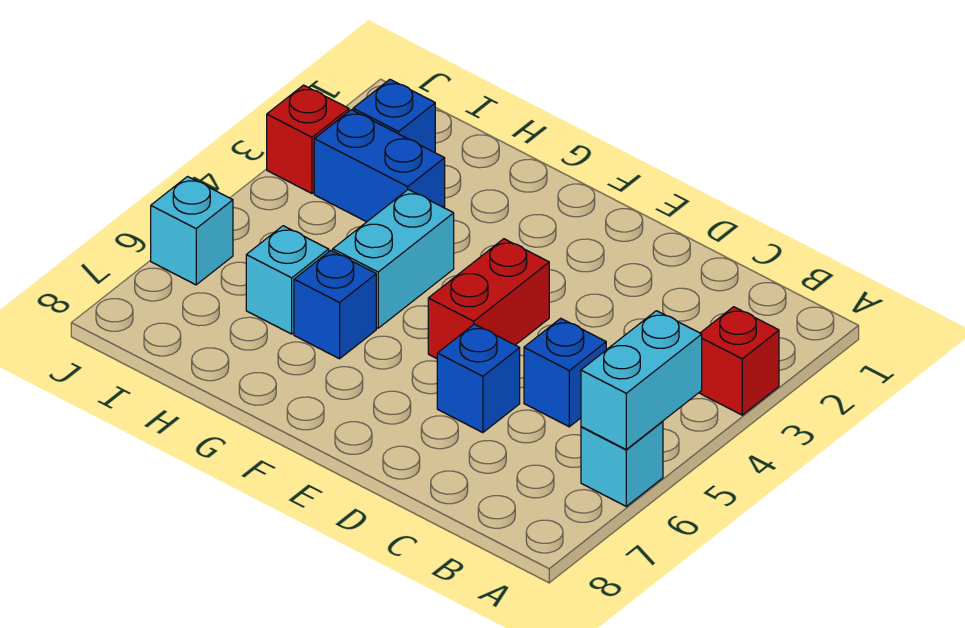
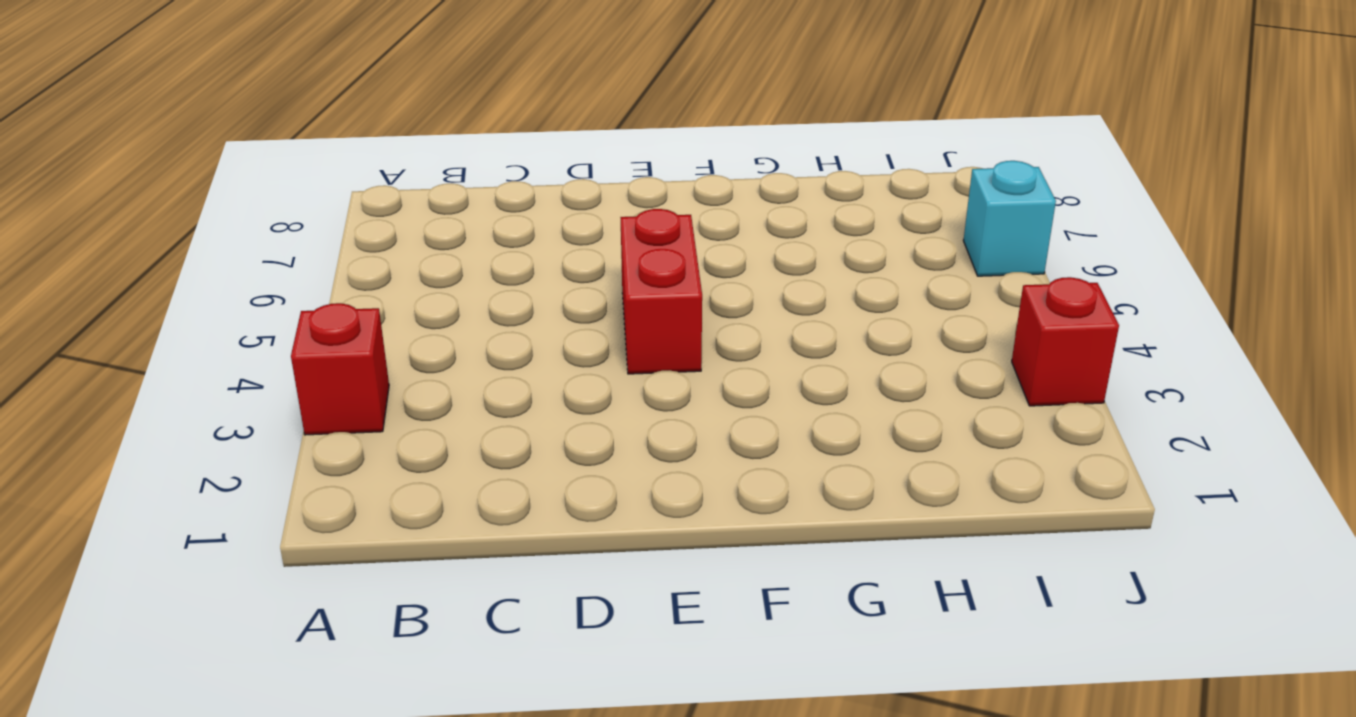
none -> cyan 1x1 brick [581,421,663,506]
none -> blue 1x1 brick [524,318,607,427]
none -> blue 1x1 brick [437,324,520,433]

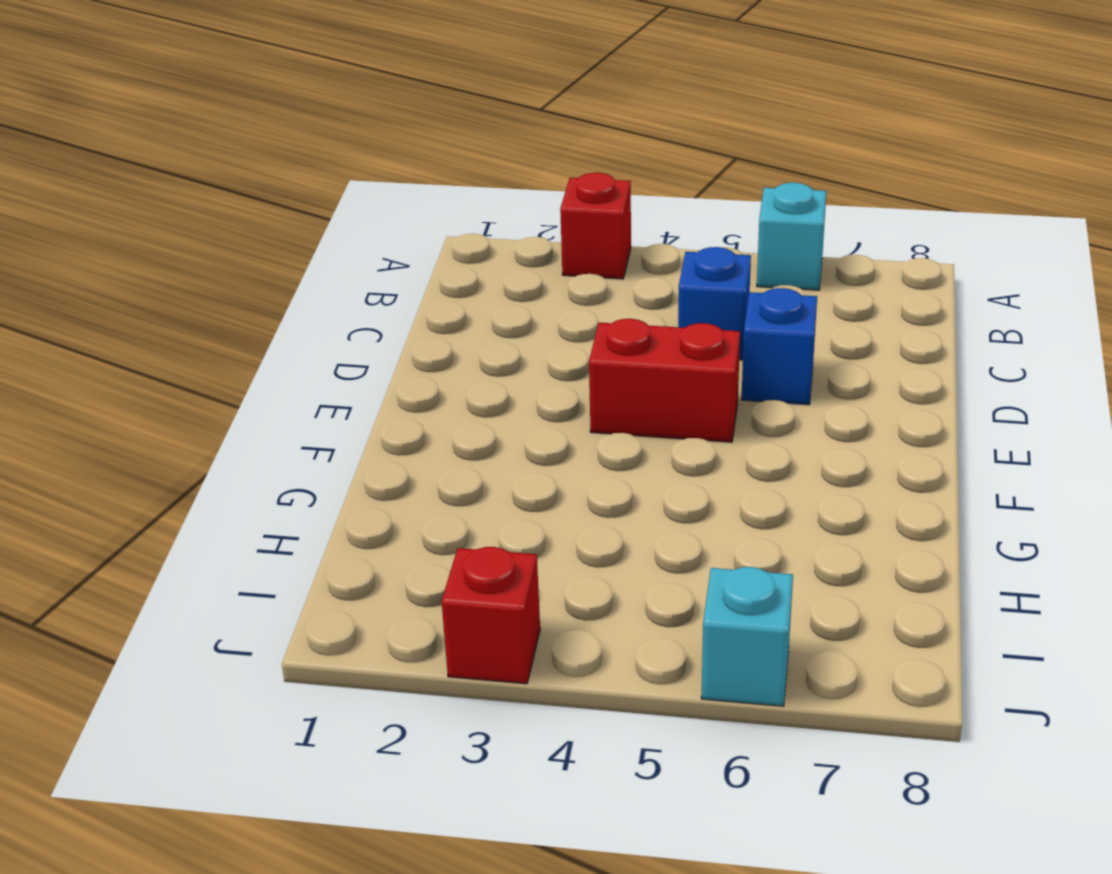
none -> cyan 1x2 brick [333,189,454,328]
none -> blue 1x1 brick [294,250,376,359]
none -> blue 1x2 brick [314,110,445,222]

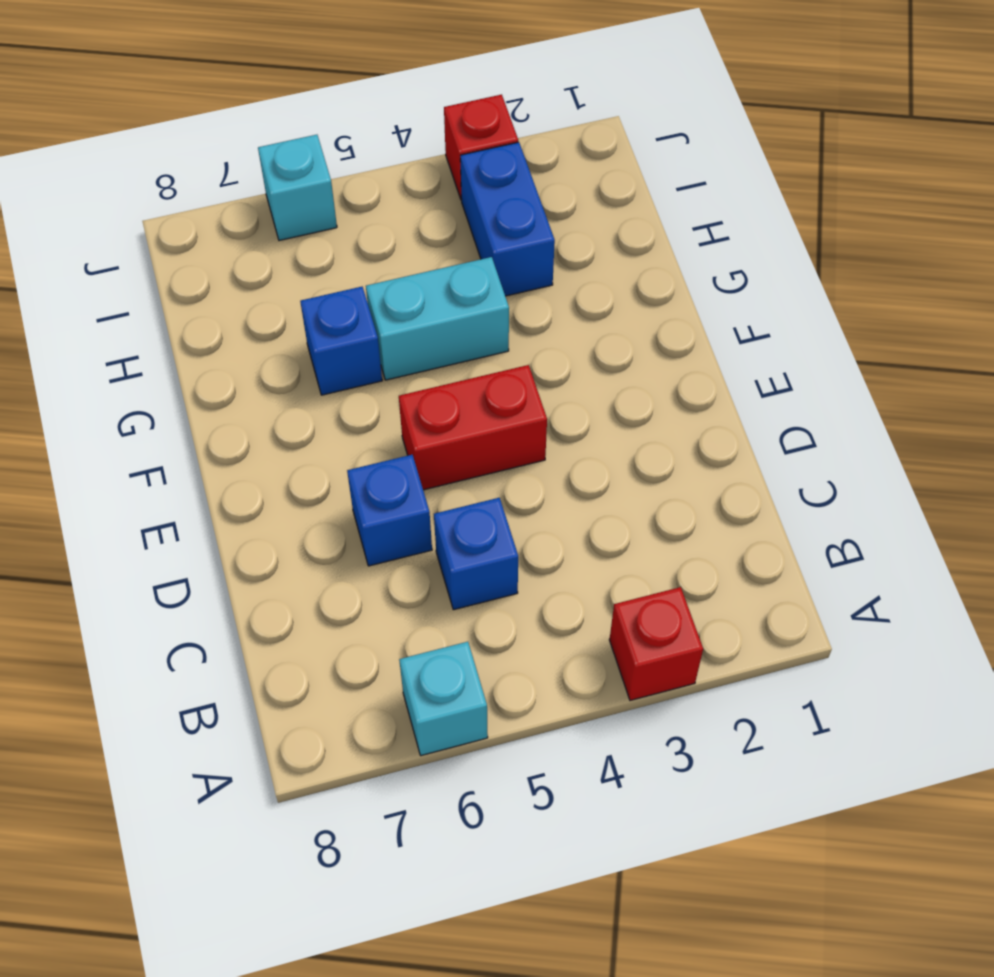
none -> cyan 1x1 brick [246,226,329,334]
none -> blue 1x1 brick [353,80,435,153]
none -> cyan 1x2 brick [581,311,702,449]

